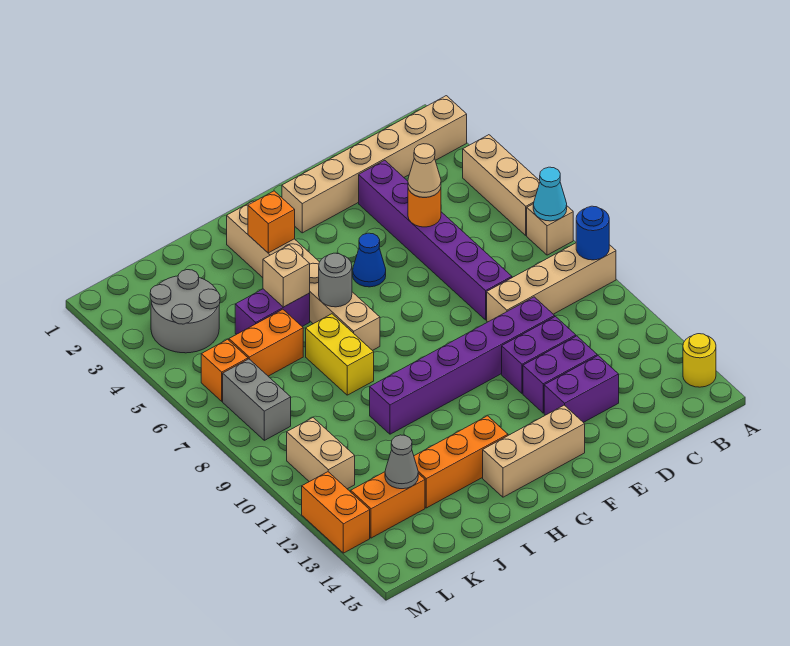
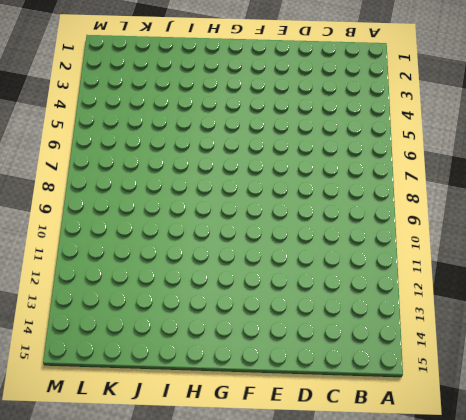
none -> tan 1x6 brick [282,96,467,233]
none -> tan 1x3 brick [463,135,540,235]
none -> tan 1x1 brick [527,204,573,255]
none -> tan 1x4 brick [487,243,616,322]

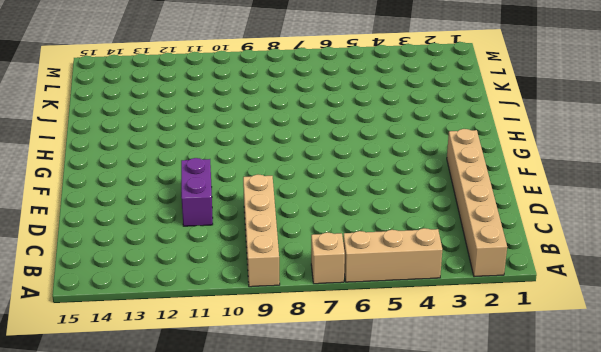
none -> yellow 1x1 round brick [683,334,716,387]
none -> purple 1x6 brick [359,160,512,320]
none -> purple 1x6 brick [370,297,555,434]
none -> purple 1x2 brick [523,336,597,413]

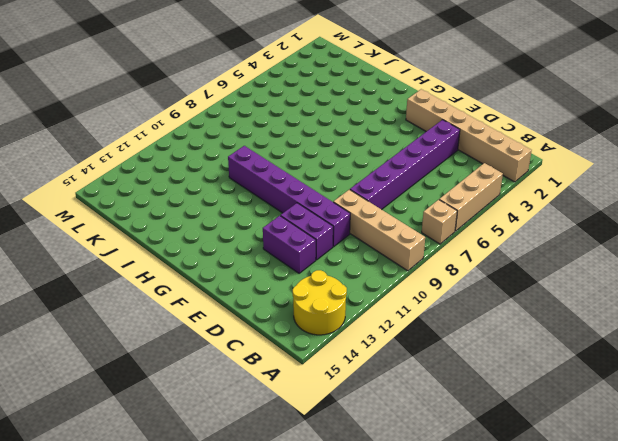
yellow 2x2 round brick [293,270,347,335] -> yellow 1x1 round brick [683,334,716,387]
none -> purple 1x2 brick [544,356,619,422]
none -> blue 1x1 cone [353,233,386,287]
none -> tan 1x3 brick [483,405,585,497]
none -> tan 1x6 brick [227,201,380,351]

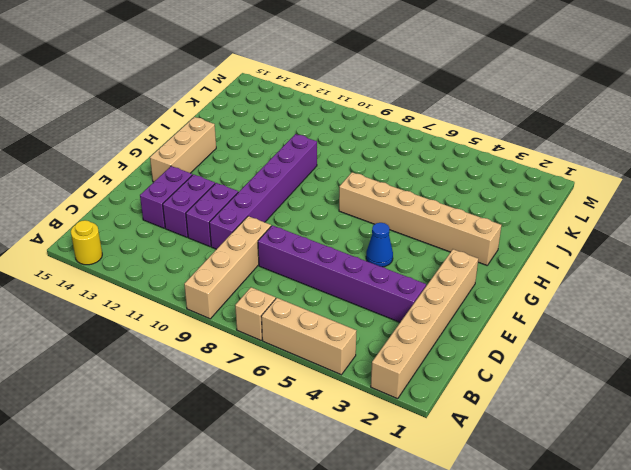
none -> orange 1x3 brick [414,416,508,508]
none -> purple 1x2 brick [235,289,310,334]
none -> yellow 1x2 brick [306,314,374,395]
none -> orange 1x2 brick [229,309,303,376]

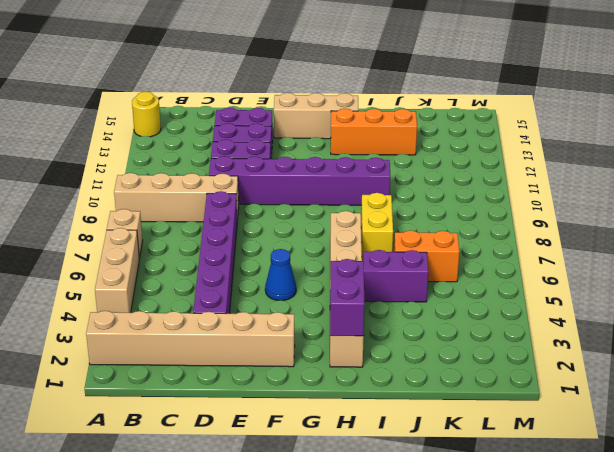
purple 1x2 brick [330,259,364,336] -> orange 1x1 brick [248,191,295,253]
none -> grey 2x2 round brick [150,270,220,353]
none -> orange 1x2 brick [351,472,425,538]
none -> orange 1x1 brick [201,339,248,401]
none -> grey 1x2 brick [223,359,291,440]

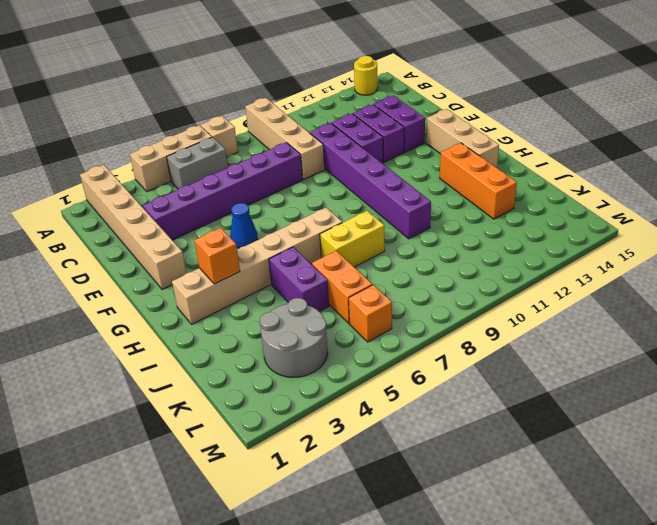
grey 1x2 brick [167,137,228,189] -> grey 1x2 brick moved to [223,359,291,440]
none -> orange 1x2 brick [351,472,425,538]
none -> tan 1x2 brick [287,418,355,489]
none -> orange 1x2 brick [302,472,370,553]
none -> cyan 1x1 cone [533,167,567,221]

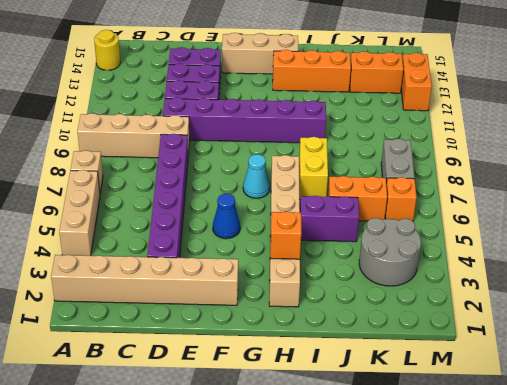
cyan 1x1 cone [243,154,270,198] -> cyan 1x1 cone moved to [533,167,567,221]
none -> tan 1x2 brick [287,418,355,489]
none -> blue 1x1 round brick [576,206,609,260]
none -> orange 1x1 round brick [408,189,441,227]
none -> grey 1x1 round brick [319,253,352,307]

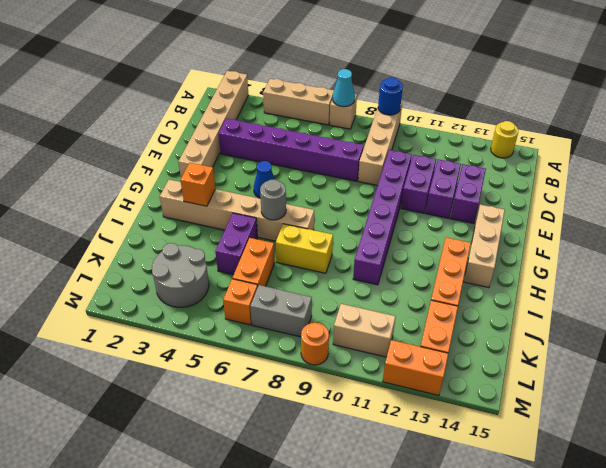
orange 1x1 round brick [301,323,329,365] -> orange 1x1 round brick moved to [408,189,441,227]
none -> tan 1x1 brick [263,245,310,307]
none -> grey 1x1 cone [385,435,418,489]
none -> tan 1x1 cone [408,144,441,197]

